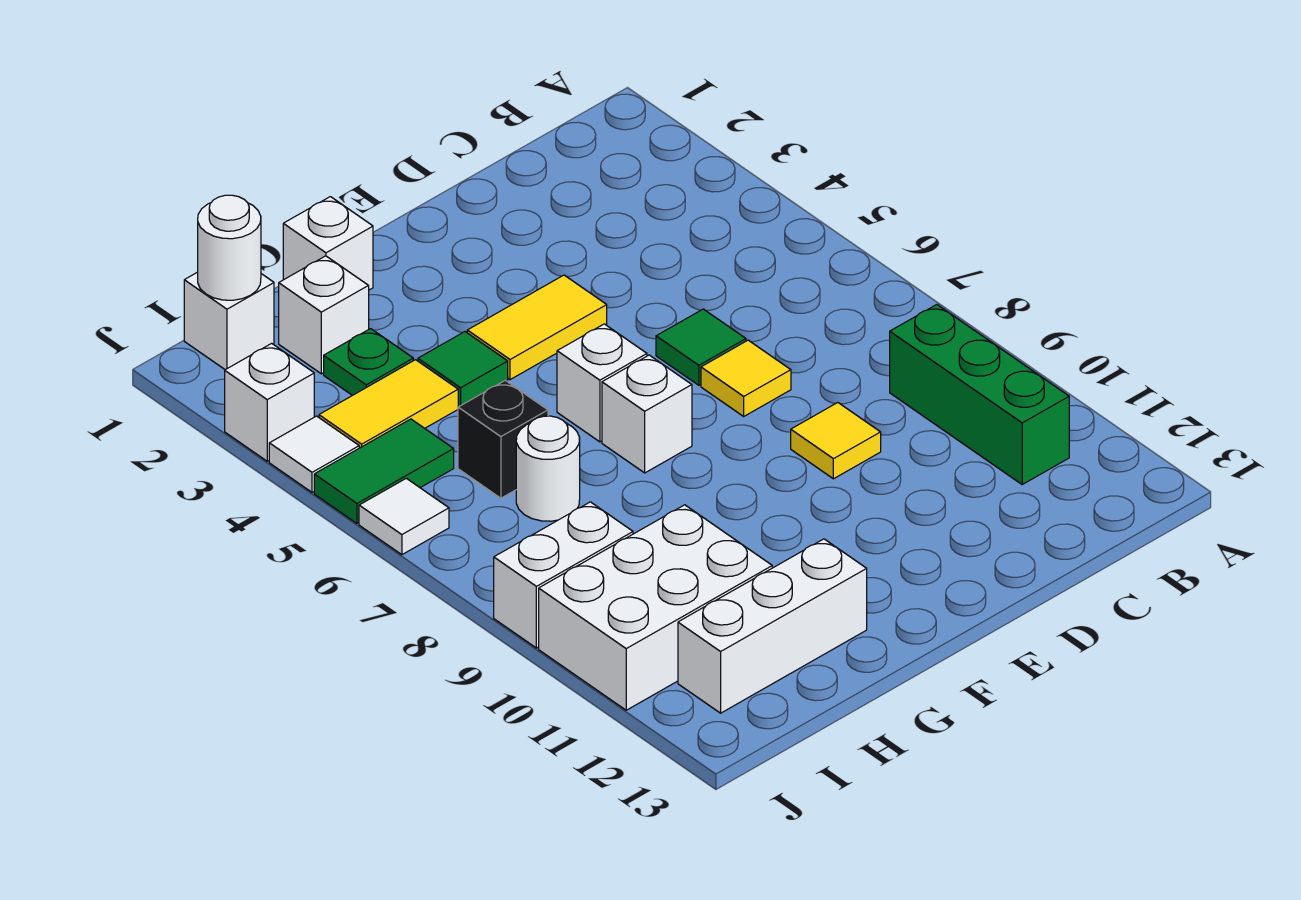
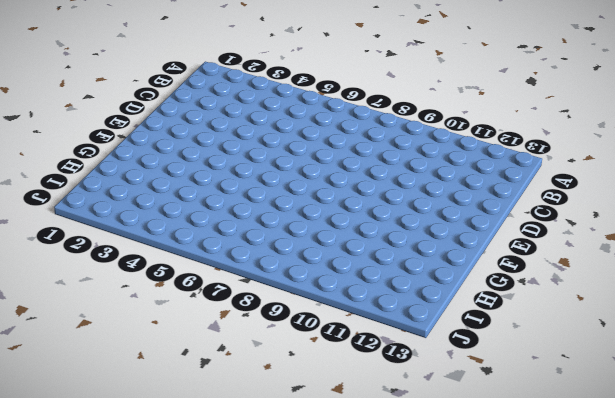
none -> green 1x3 brick [890,305,1069,484]
none -> green 1x1 tile [656,309,746,385]
none -> yellow 1x1 tile [701,340,791,416]

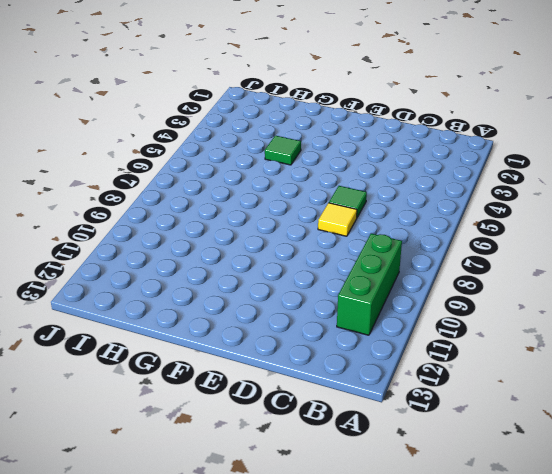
none -> yellow 1x1 tile [791,403,881,479]
none -> yellow 1x2 tile [467,275,607,380]
none -> white 1x1 brick [557,324,647,442]

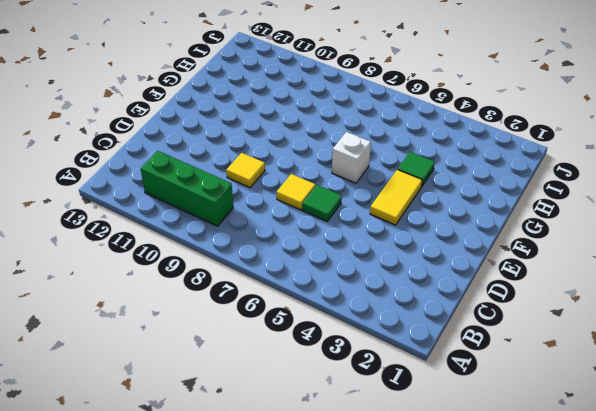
none -> white 1x1 brick [602,355,692,473]
none -> white 1x1 brick [283,197,373,290]
none -> white 1x3 brick [678,539,867,713]

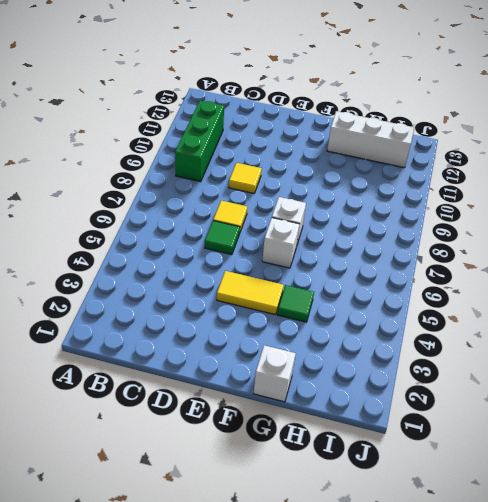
none -> white 1x1 brick [279,256,369,374]
none -> green 1x1 plate [324,329,413,396]
none -> yellow 1x2 tile [319,360,458,448]

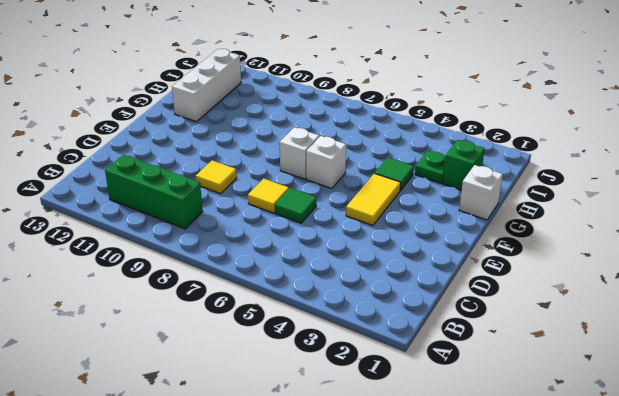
green 1x1 brick [443,140,485,190] -> white 1x1 brick [279,256,369,374]
none -> yellow 1x2 tile [319,360,458,448]
none -> black 1x1 brick [458,380,548,498]
none -> white 1x1 round brick [516,416,580,521]

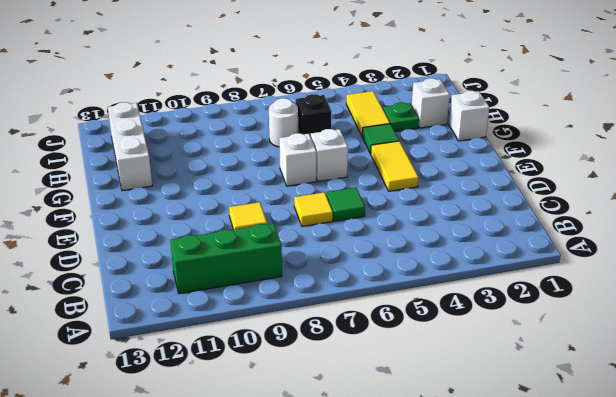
none -> white 2x3 brick [539,505,772,710]
none -> white 1x1 brick [184,272,274,370]
none -> green 1x2 tile [314,419,454,523]

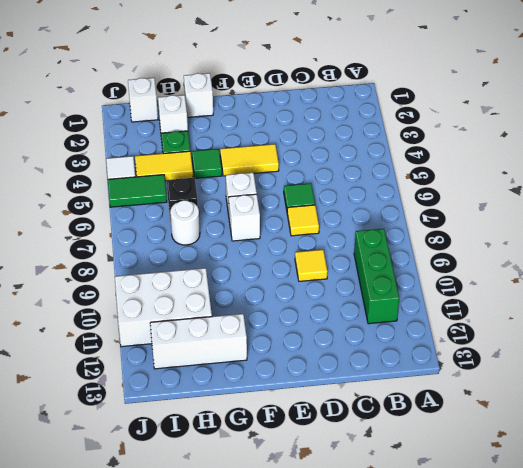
none -> white 1x2 brick [494,502,633,648]
none -> white 1x1 brick [225,343,314,461]
none -> white 1x1 tile [359,478,449,555]

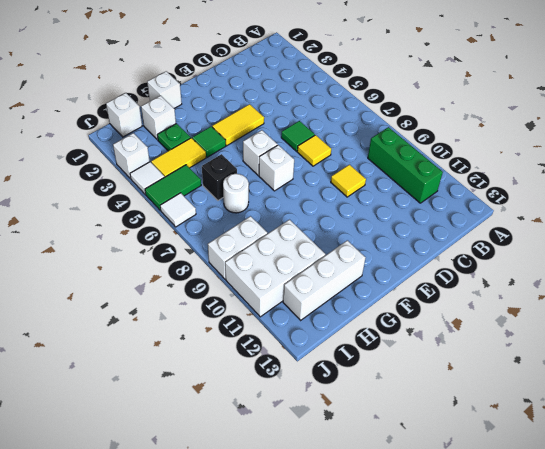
none -> white 1x1 round brick [198,195,261,300]

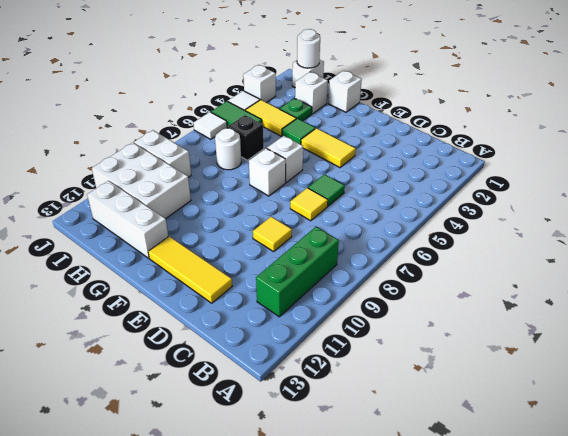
yellow 1x3 tile [148,236,232,303] -> none

